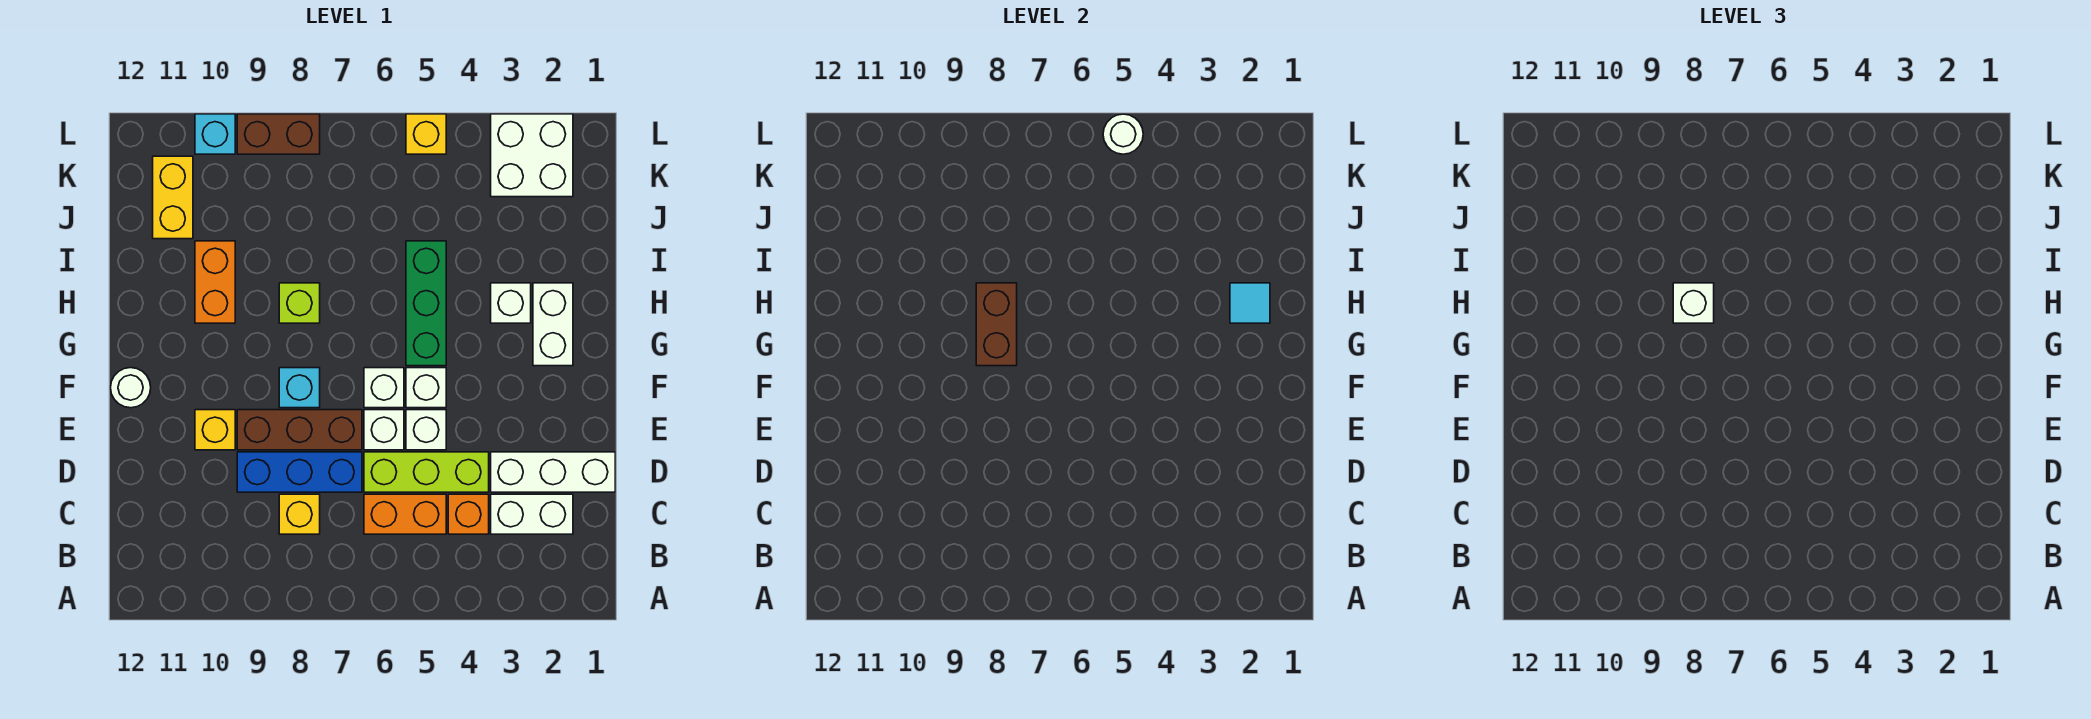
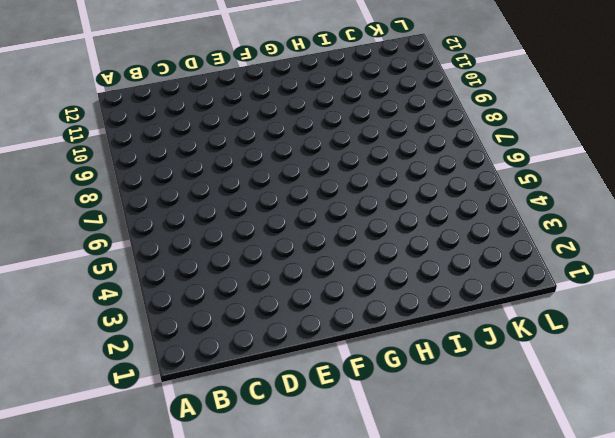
none -> white 1x2 brick [491,494,573,534]
none -> orange 1x1 brick [448,494,489,534]
none -> orange 1x2 brick [364,494,446,534]

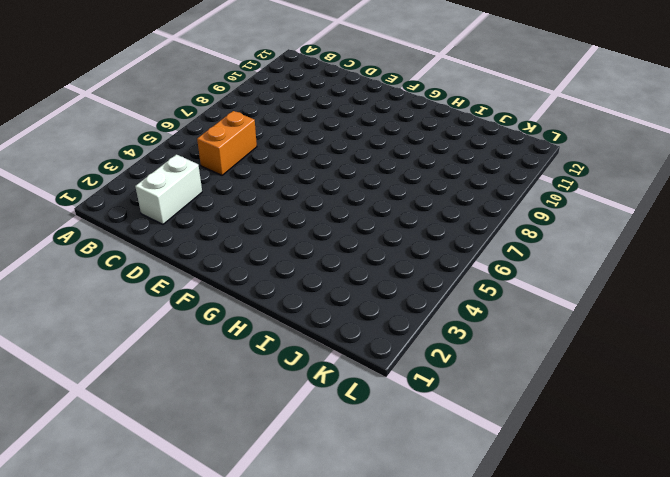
none -> orange 1x1 brick [448,494,489,534]
none -> yellow 1x1 brick [279,494,320,534]
none -> white 1x3 brick [491,452,615,492]

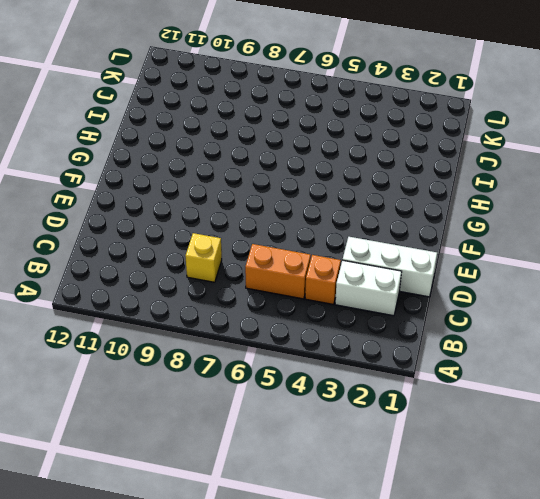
none -> lime 1x3 brick [364,452,489,492]
none -> blue 1x3 brick [237,452,362,492]
none -> white 1x1 brick [406,410,446,450]

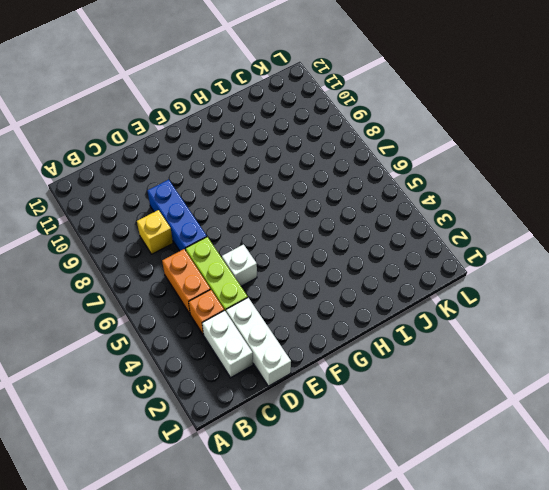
none -> white 1x1 brick [364,410,404,450]
none -> brown 1x3 brick [237,410,362,450]
none -> yellow 1x1 brick [195,410,235,450]

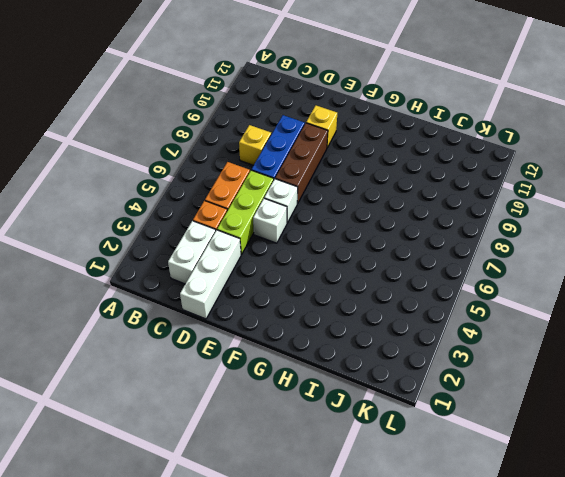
none -> white 1x1 brick [406,368,446,408]
none -> white 1x1 brick [364,368,404,408]
none -> cyan 1x1 brick [279,368,320,408]

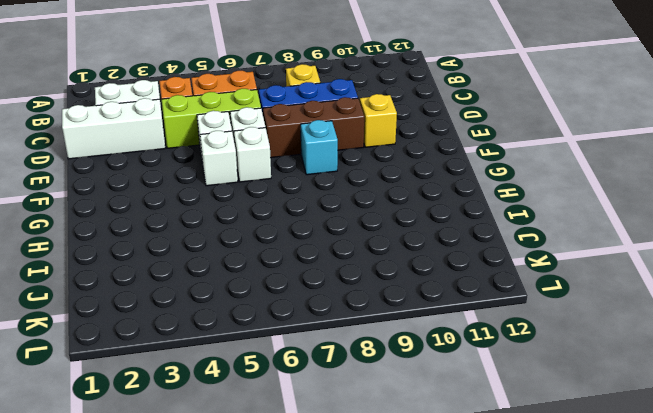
none -> white 1x1 round brick [111,368,151,408]
none -> white 1x2 brick [533,283,573,366]
none -> green 1x3 brick [406,241,446,366]

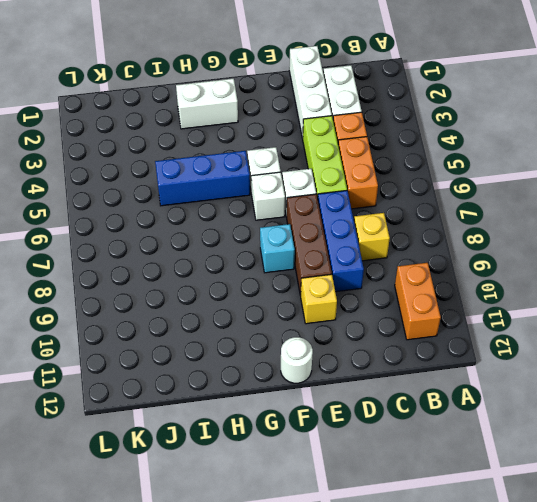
orange 1x2 brick [395,263,441,340] -> orange 1x2 brick turned to [195,241,235,323]
blue 1x3 brick [155,151,250,206] -> green 1x3 brick [406,241,446,366]
none -> white 1x1 brick [406,410,446,450]
none -> white 1x1 brick [491,283,531,323]
none -> lime 1x1 brick [279,283,320,323]

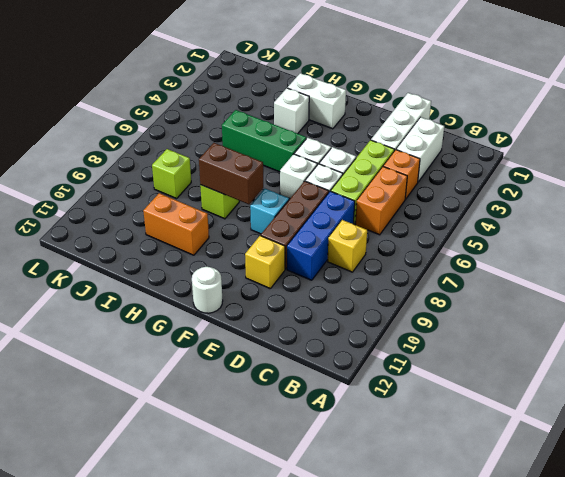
lime 1x1 brick [152,149,191,198] -> none
none -> yellow 1x2 brick [153,156,193,239]
none -> white 2x2 brick [491,114,573,197]
none -> yellow 1x1 brick [406,114,446,154]

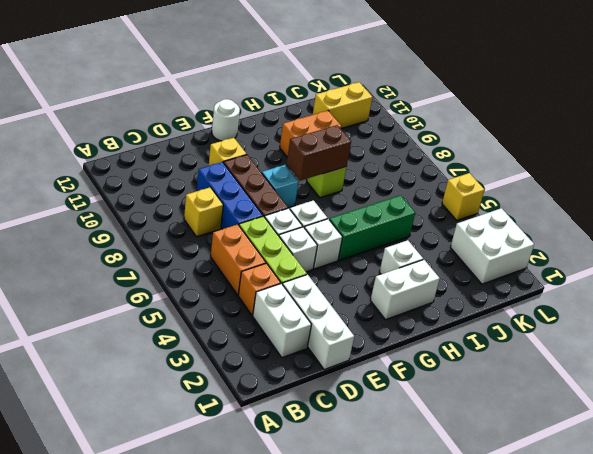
none -> brown 1x2 brick [237,114,320,154]
none -> cyan 1x1 brick [195,114,235,154]
none -> cyan 1x1 tile [1230,283,1270,323]

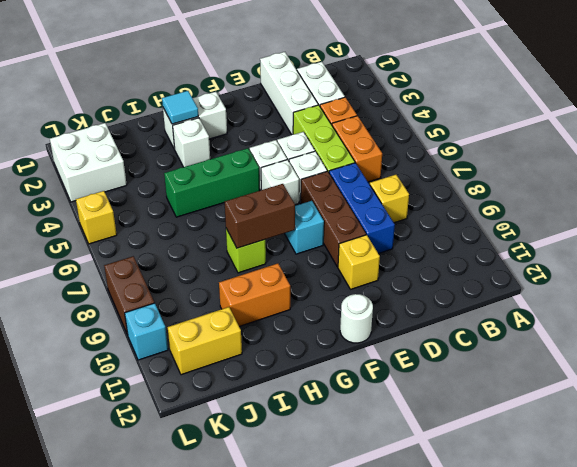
none -> white 1x1 round brick [1103,114,1143,154]
none -> white 1x1 brick [1673,283,1714,323]

